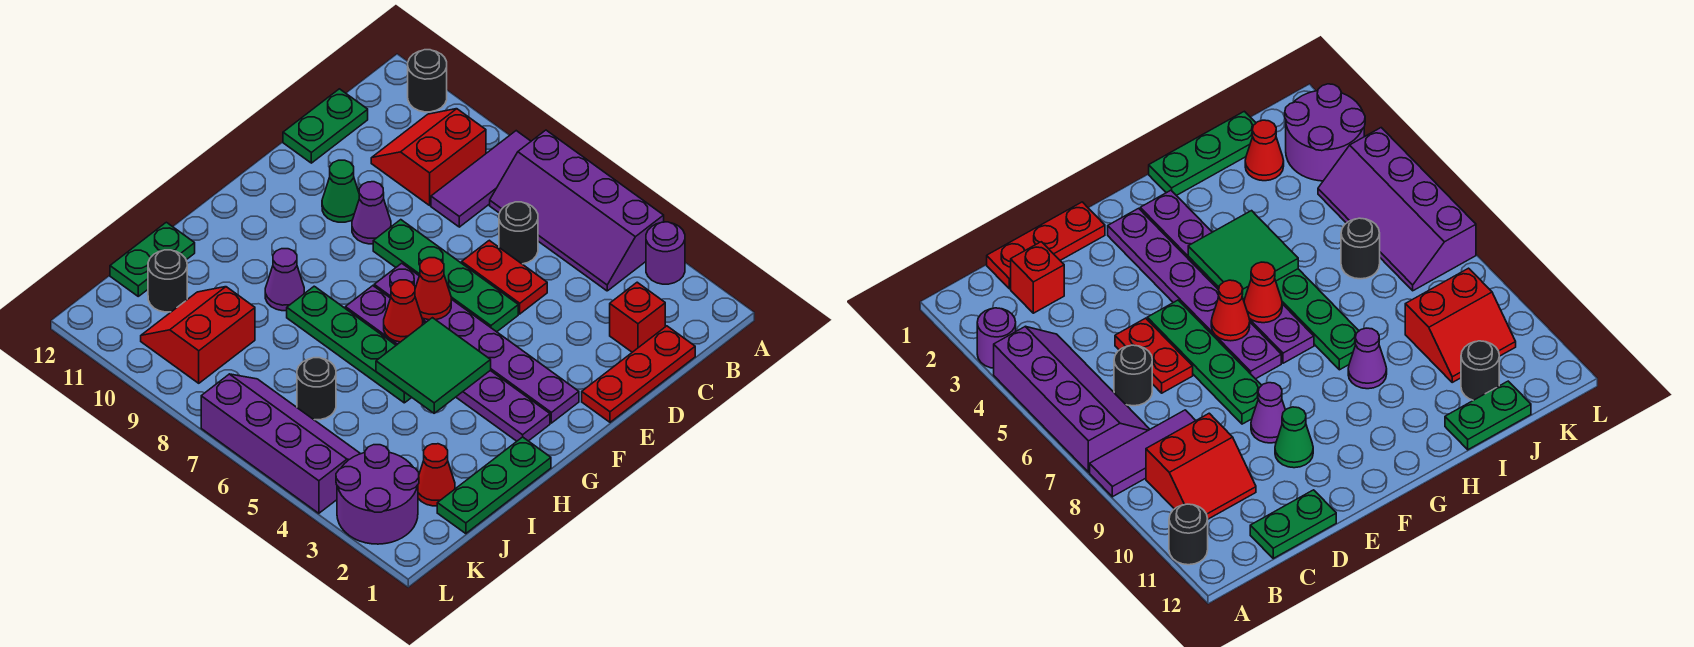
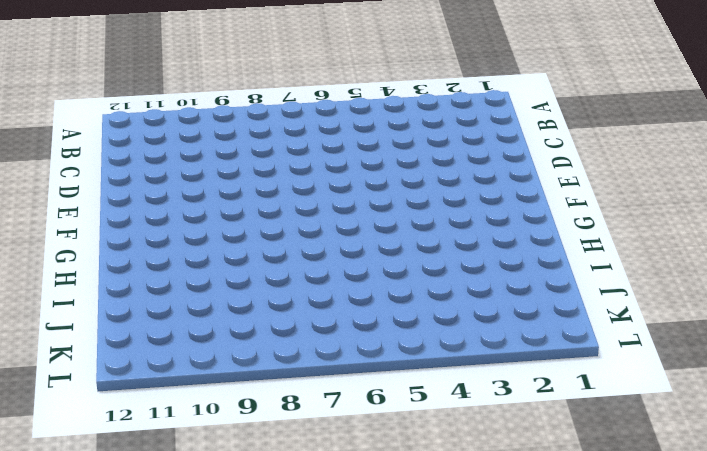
none -> purple 1x1 round brick [646,222,685,284]
none -> purple 2x4 slope [490,130,664,291]
none -> purple 1x3 tile [431,131,531,227]

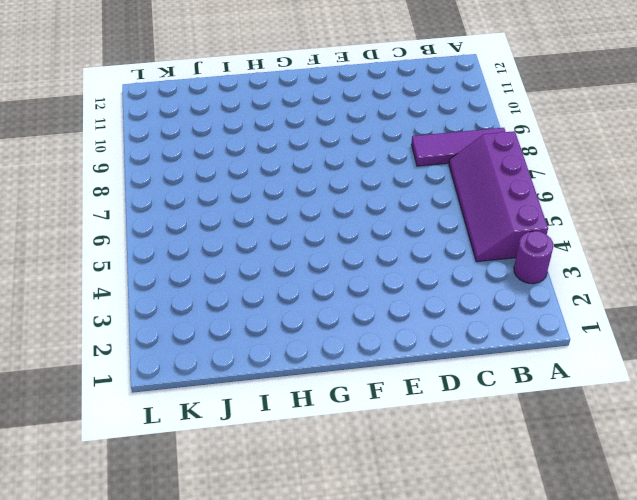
none -> black 1x1 round brick [408,50,447,112]
none -> red 2x2 slope [371,109,486,205]
none -> red 1x3 plate [582,326,695,422]

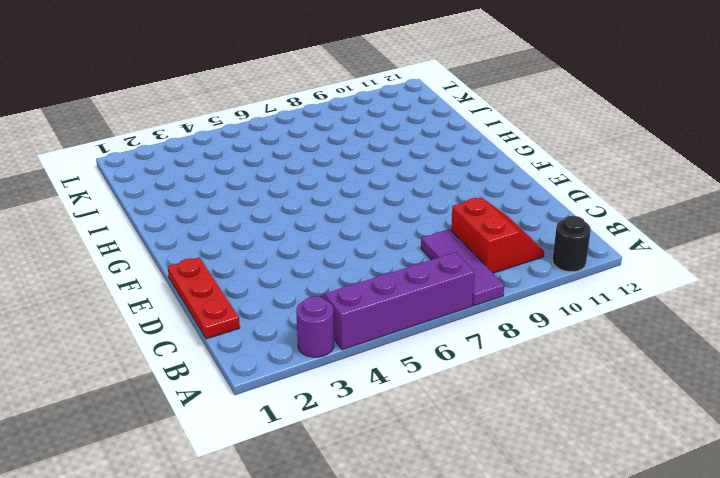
none -> red 1x1 brick [610,282,665,352]
none -> black 1x1 round brick [499,202,538,264]
none -> green 1x2 plate [283,89,368,163]

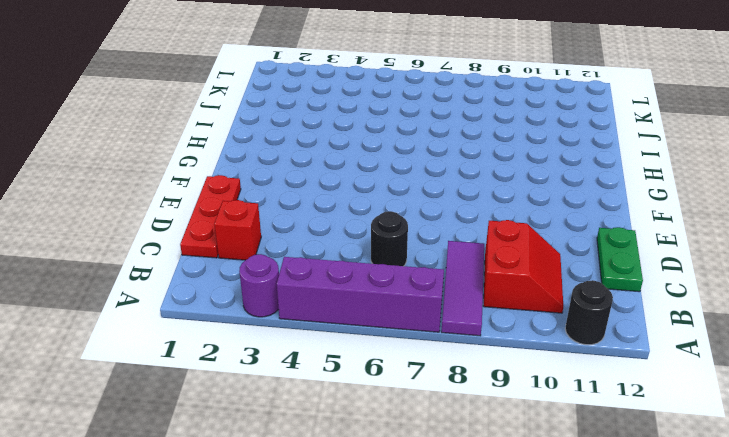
none -> red 1x2 plate [462,240,547,314]
none -> green 1x4 plate [373,220,518,332]
none -> purple 1x1 cone [352,182,391,244]

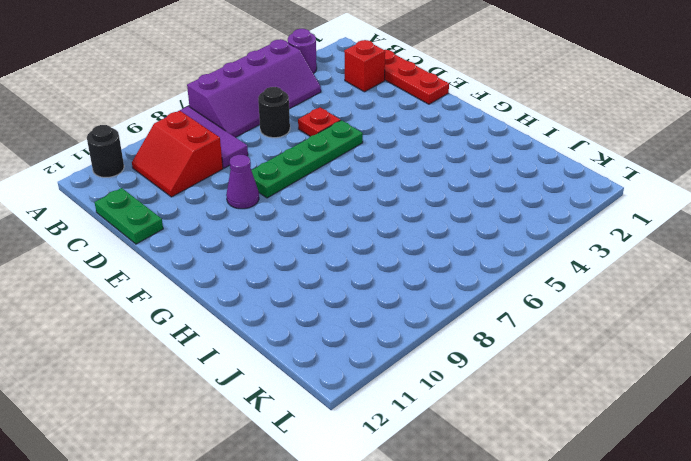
red 1x1 plate [298,107,341,136] -> red 1x2 plate [462,240,547,314]
none -> green 1x1 cone [322,160,359,222]
none -> purple 1x6 plate [374,263,579,423]
none -> purple 1x6 plate [345,286,550,441]

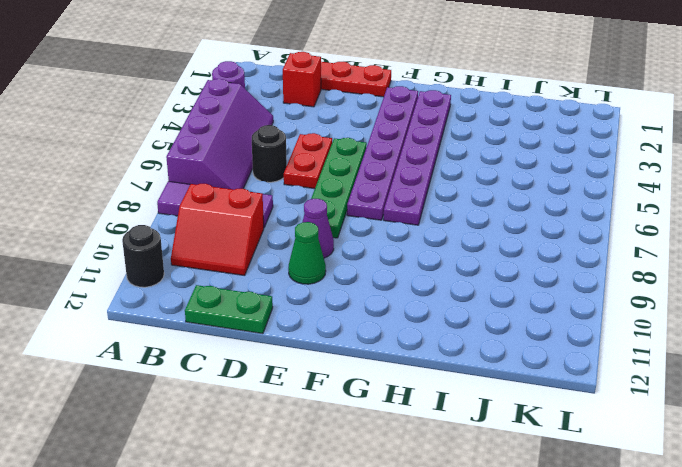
none -> green 1x3 plate [437,437,551,534]
none -> green 1x4 plate [287,286,412,403]
none -> purple 1x1 cone [265,249,304,311]

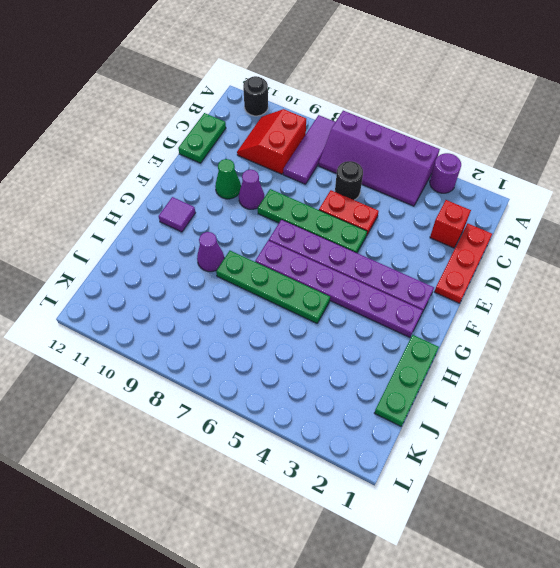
purple 1x1 tile [158,197,195,232] -> none
none -> green 1x2 plate [110,222,195,296]
none -> red 1x1 cone [418,444,455,506]
none -> black 1x1 round brick [297,358,336,420]

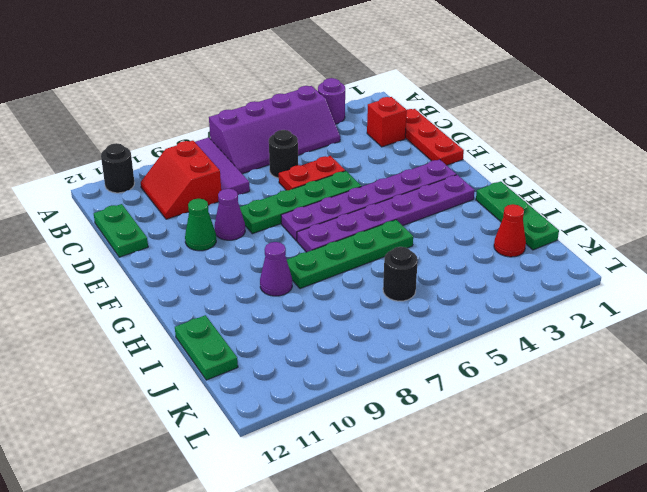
none -> red 2x2 slope [141,287,255,383]
none -> black 1x1 round brick [148,250,187,312]
none -> purple 2x2 round brick [336,445,419,544]

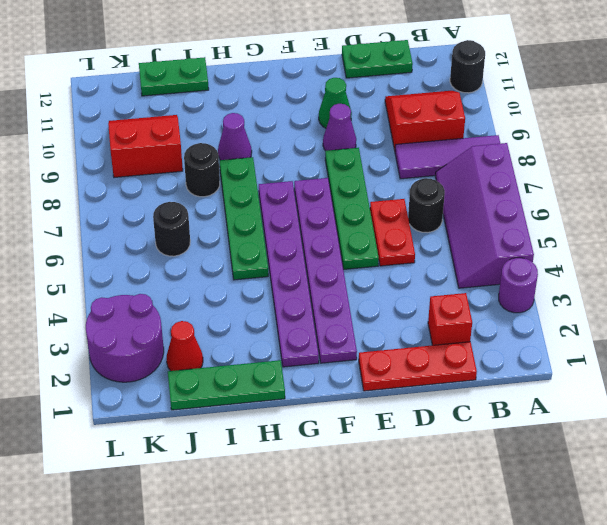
black 1x1 round brick [184,143,220,197] -> black 1x1 round brick moved to [148,250,187,312]
none -> purple 2x4 slope [201,374,360,513]
none -> red 1x1 cone [415,258,451,320]
none -> green 2x2 tile [376,318,491,413]

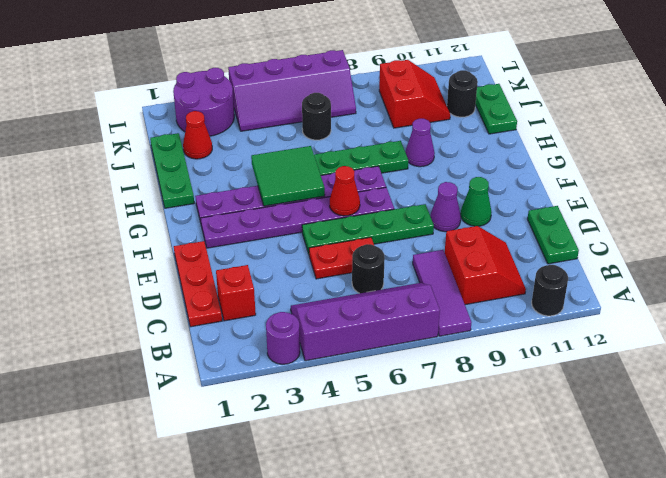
none -> red 1x1 cone [384,280,423,342]

